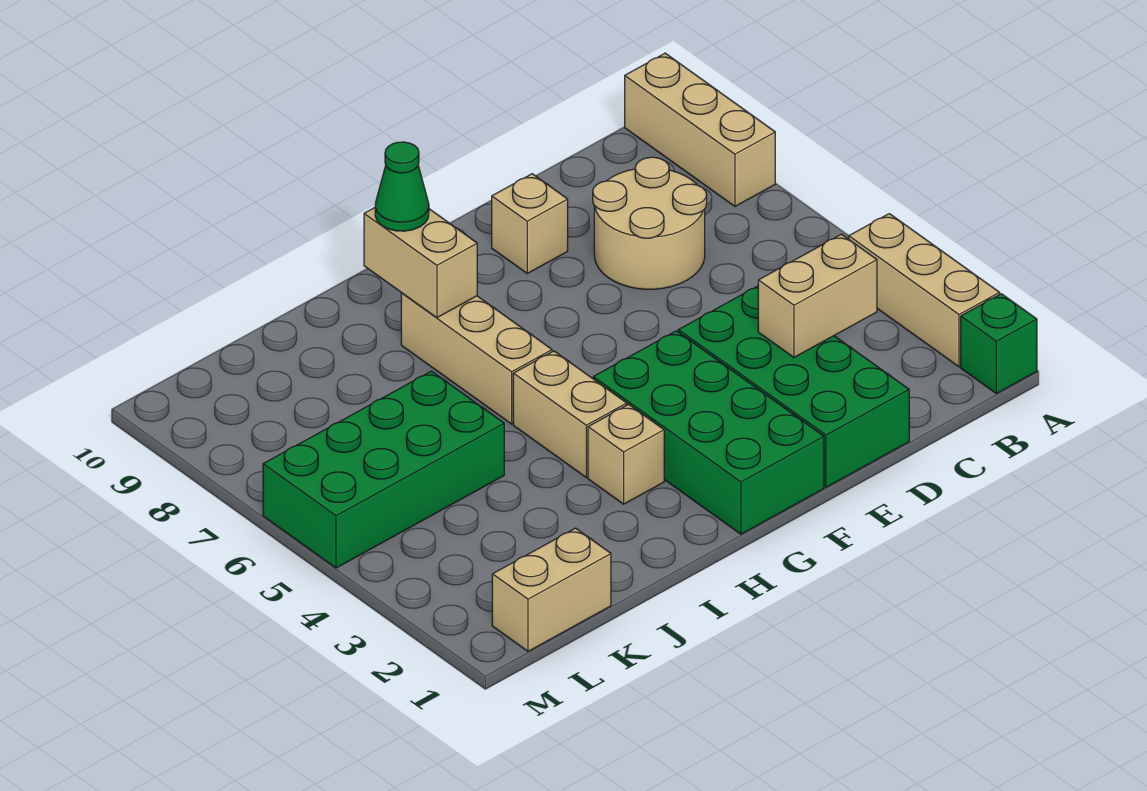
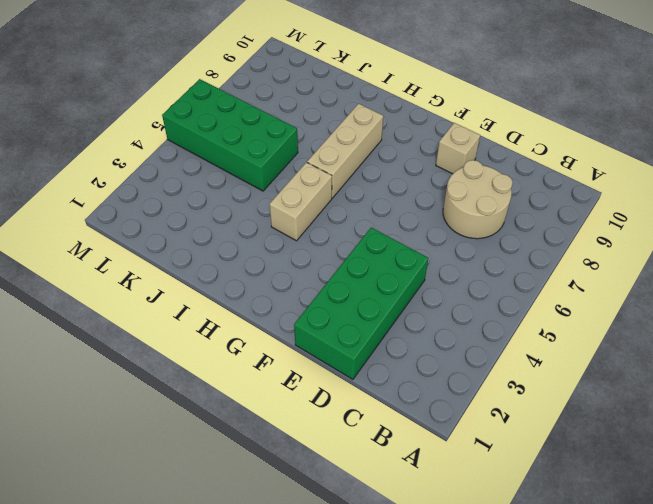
none -> green 1x1 brick [961,294,1037,394]
none -> tan 1x3 brick [849,214,1000,367]
none -> tan 1x3 brick [625,53,775,206]

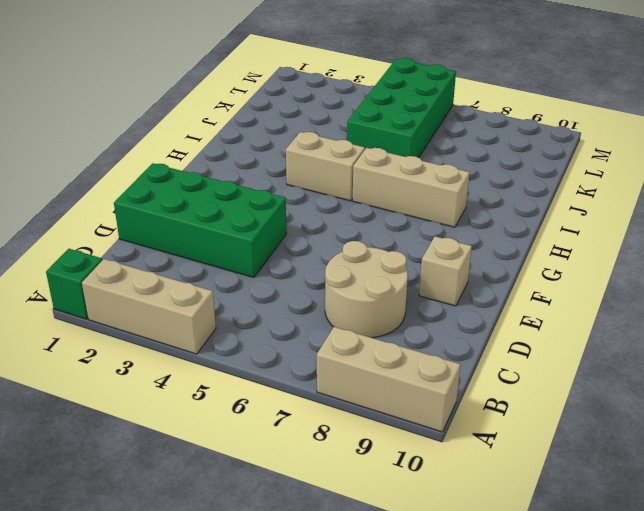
none -> green 2x4 brick [593,331,824,534]
none -> tan 1x1 brick [588,404,664,504]
none -> tan 1x2 brick [492,528,611,651]

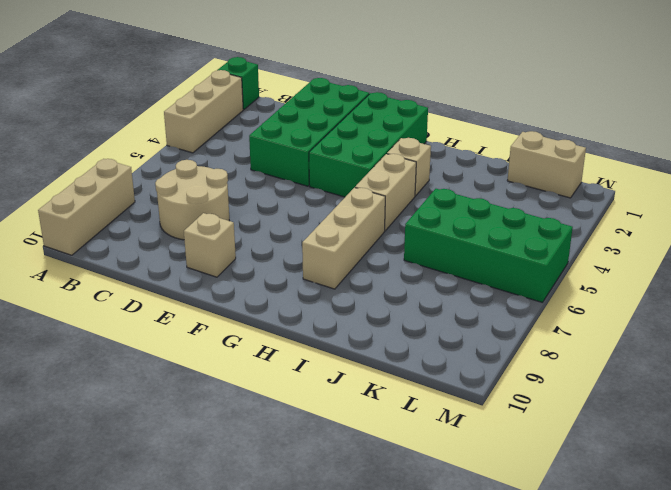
none -> tan 1x2 brick [758,234,877,357]
none -> tan 1x2 brick [364,208,477,318]
none -> green 1x1 cone [375,142,429,231]

